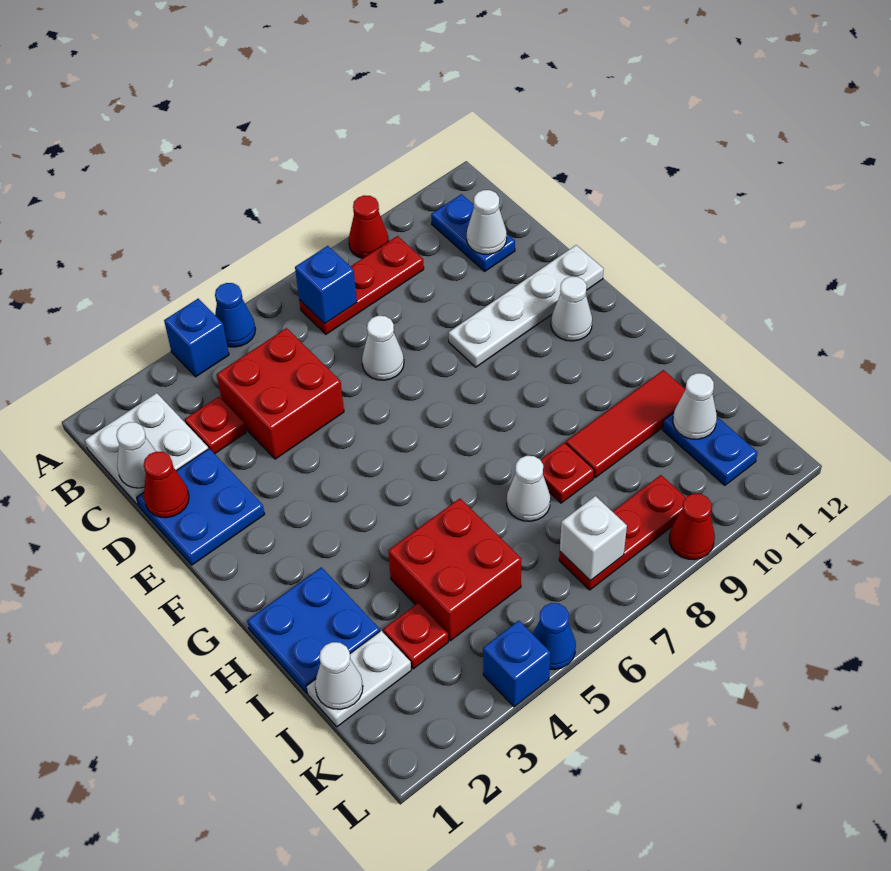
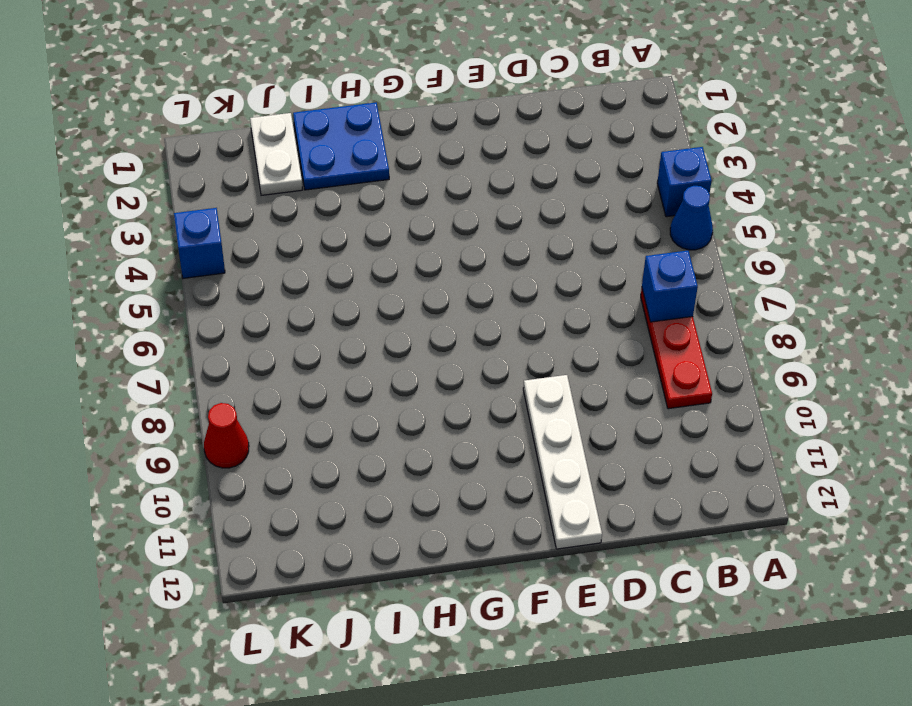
none -> red 1x1 cone [349,195,389,258]
none -> white 2x2 plate [85,393,208,505]
none -> blue 1x2 plate [431,194,515,271]
none -> red 1x1 plate [185,397,246,454]

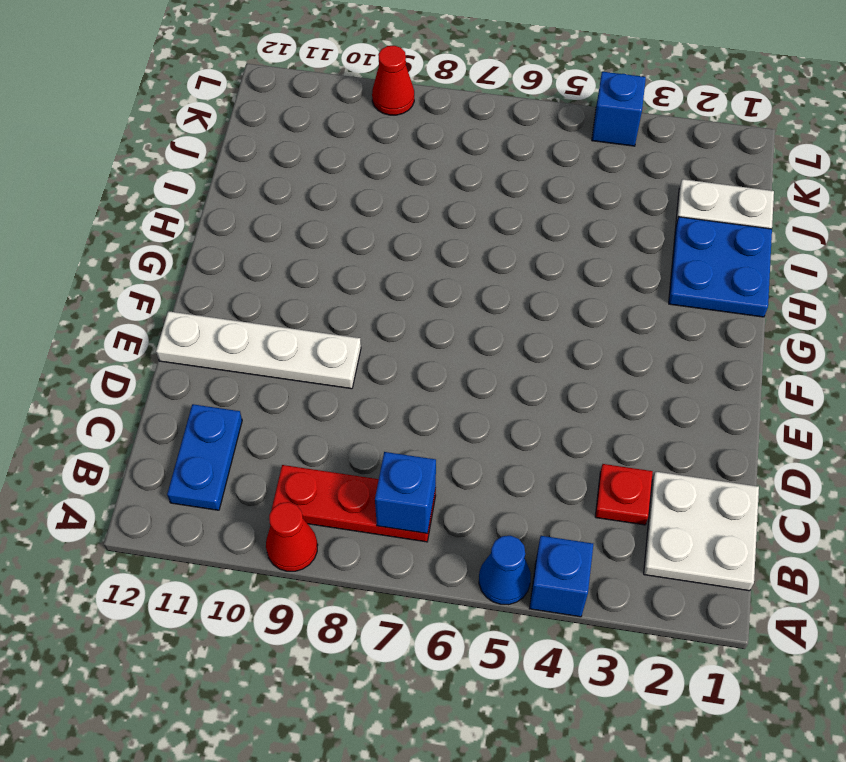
none -> red 2x2 brick [217,328,344,459]
none -> blue 2x2 plate [137,449,265,565]
none -> white 1x1 cone [362,316,404,380]
none -> white 1x1 cone [551,277,592,341]

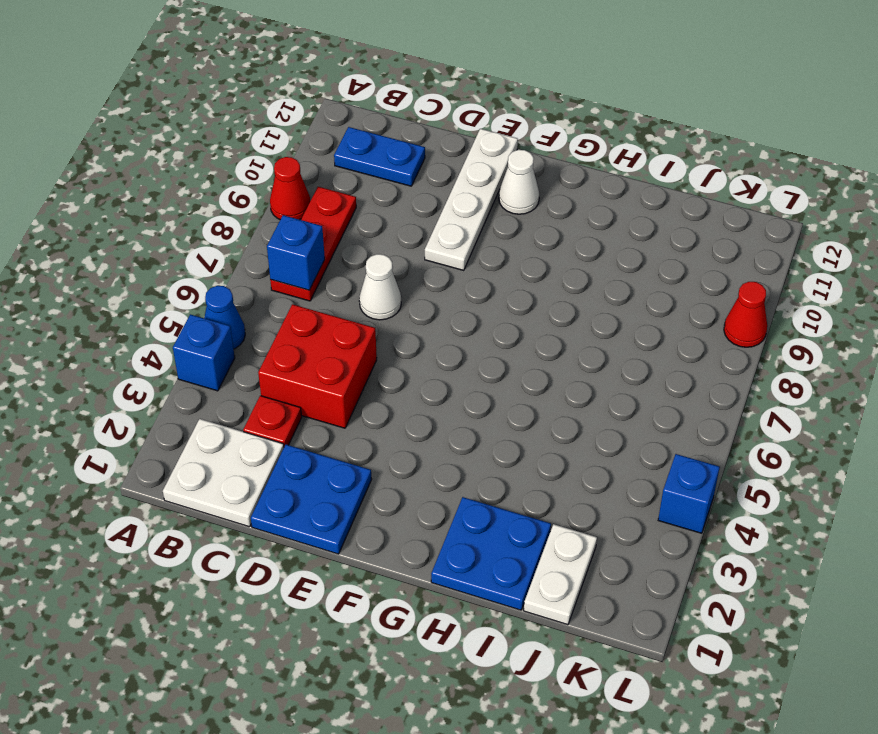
none -> red 2x2 brick [388,499,522,641]
none -> white 1x1 cone [507,456,550,521]
none -> red 1x1 plate [541,443,594,503]
none -> red 1x3 tile [566,370,686,478]

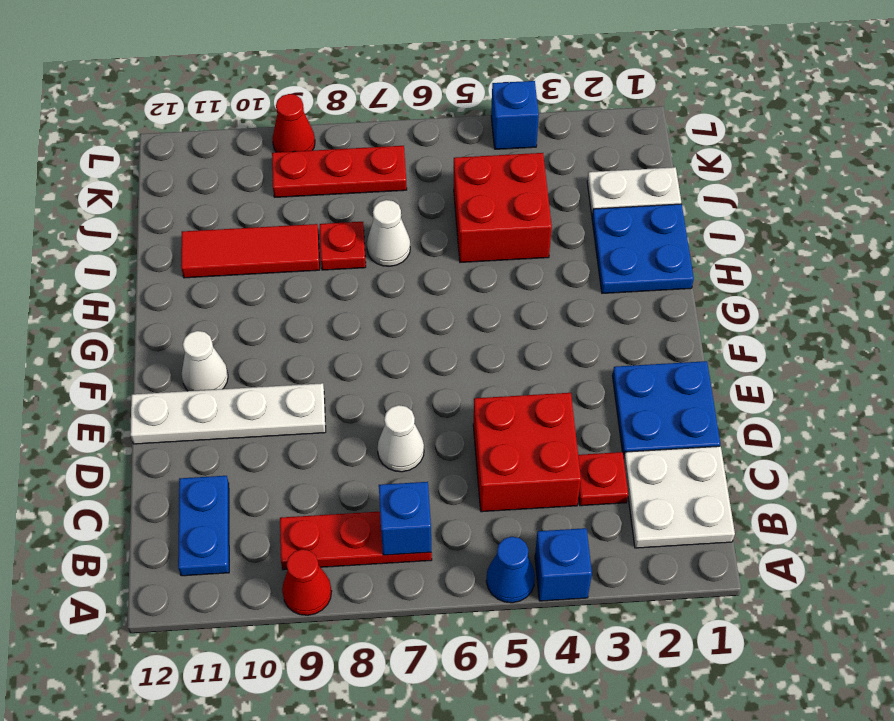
none -> red 1x1 plate [383,603,448,669]
none -> blue 1x2 plate [663,413,757,485]
none -> blue 1x1 cone [533,603,576,670]
none -> white 1x1 cone [116,422,156,488]

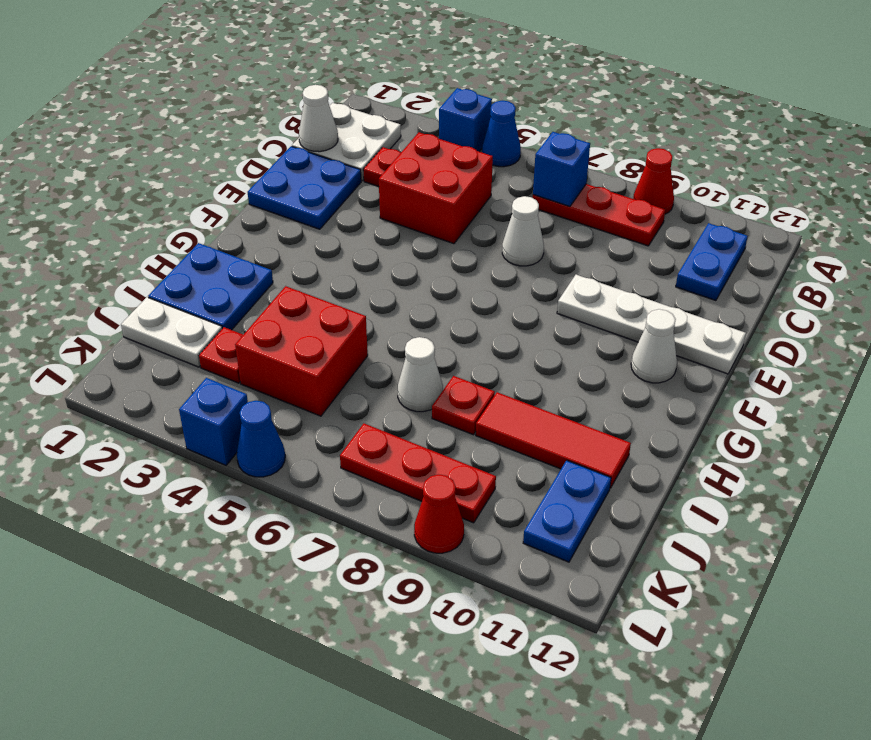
none -> white 1x1 cone [467,190,507,254]
none -> red 1x1 cone [143,451,189,518]
none -> white 1x1 cone [315,642,363,709]
none -> white 1x1 cone [673,373,717,439]

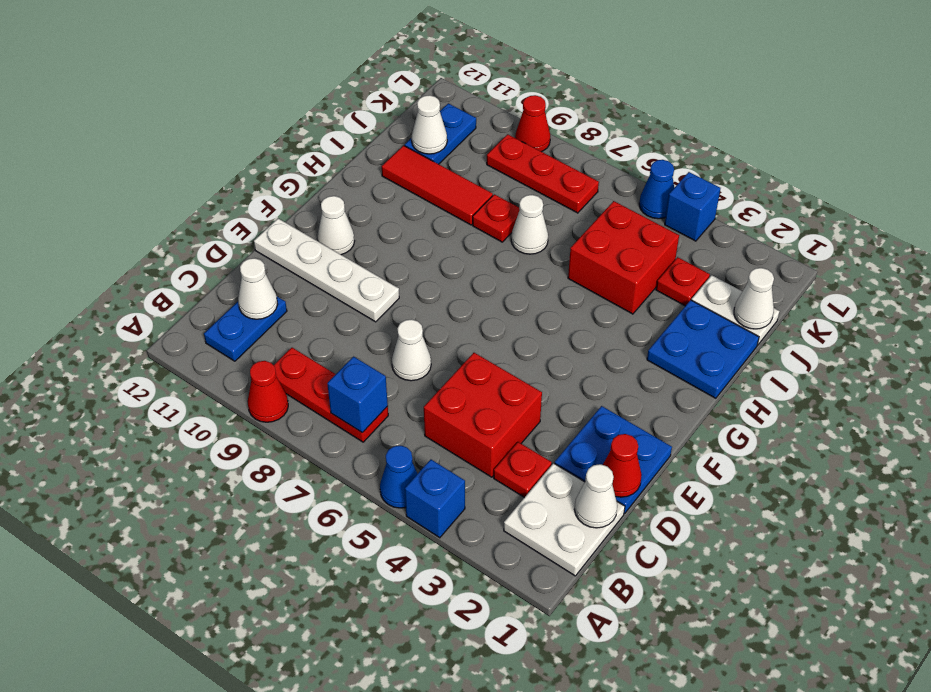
none -> white 1x1 brick [560,496,627,581]

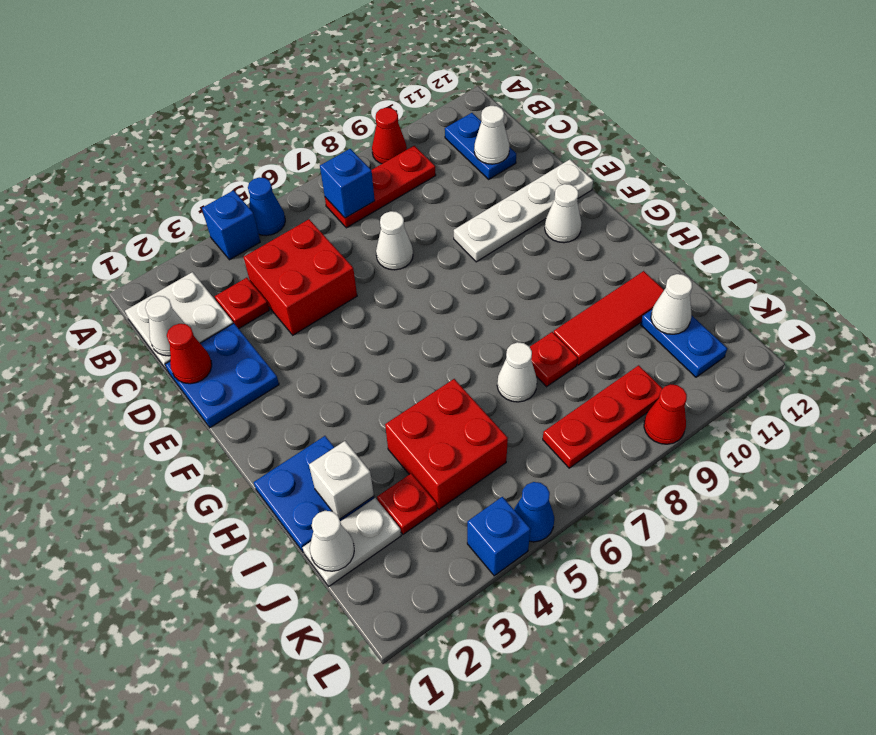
white 1x1 brick [309,441,374,519] -> white 1x1 brick moved to [560,496,627,581]

